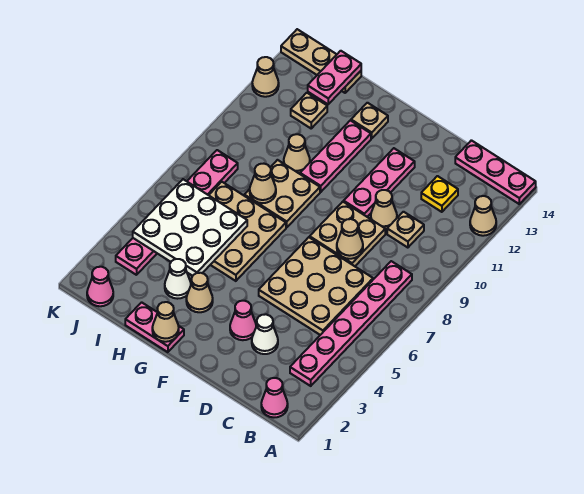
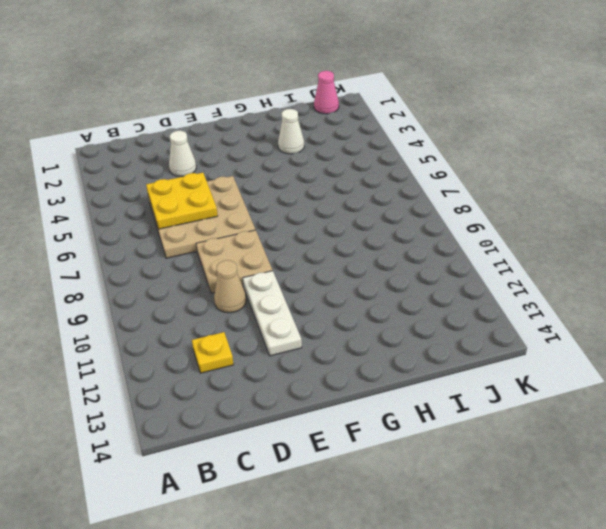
yellow 2x2 plate [146,173,218,229] -> none
white 1x3 plate [243,271,302,356] -> pink 1x3 plate [344,148,415,217]
none -> tan 1x1 cone [470,196,496,236]
none -> pink 1x3 plate [455,140,536,204]
none -> pink 1x1 cone [261,378,288,417]
none -> pink 1x6 plate [290,261,412,386]

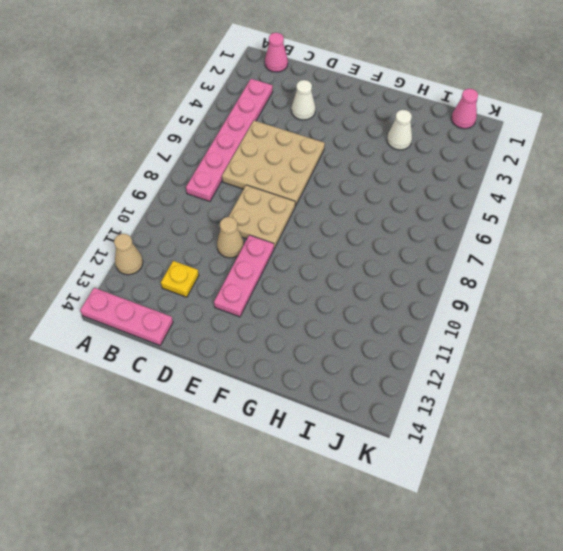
none -> tan 1x1 plate [387,212,424,248]
none -> pink 1x1 cone [230,301,256,340]
none -> pink 1x2 plate [125,302,184,352]
none -> tan 1x1 cone [186,273,213,312]

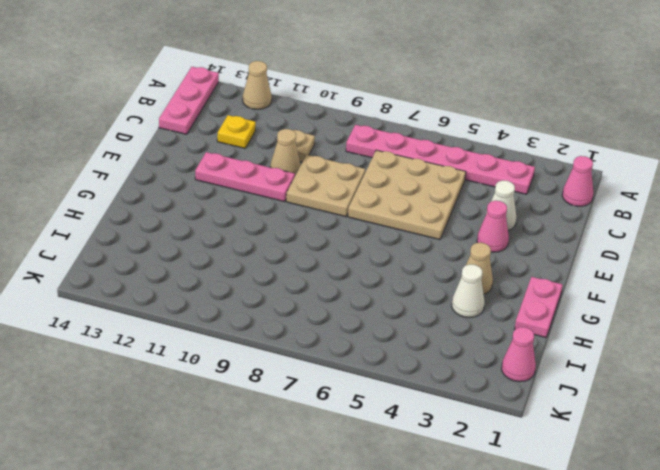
none -> tan 3x3 plate [209,182,286,281]
none -> tan 2x2 plate [244,160,320,227]
none -> pink 1x3 plate [300,120,371,192]
none -> tan 1x1 plate [351,103,388,138]

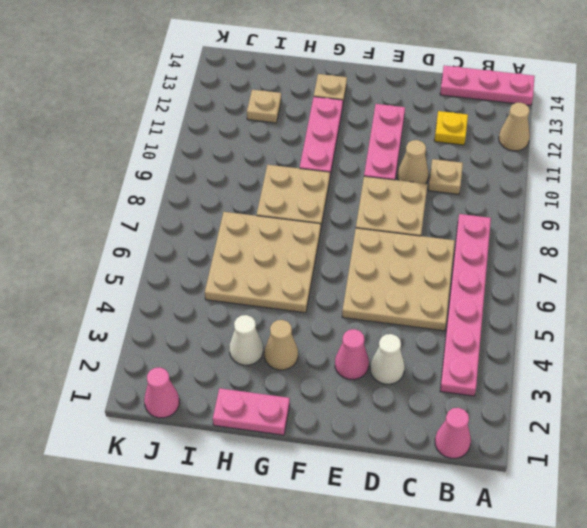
none -> tan 1x1 cone [284,134,310,174]
none -> tan 1x3 plate [281,29,361,93]
none -> pink 1x6 plate [116,150,238,275]
none -> tan 1x1 cone [252,57,279,97]

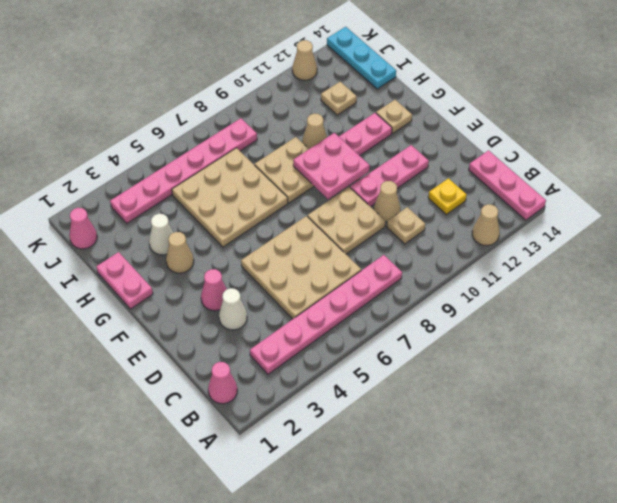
pink 2x2 plate [293,133,370,199] -> none
cyan 1x3 plate [327,27,396,89] -> tan 1x3 plate [281,29,361,93]
none -> tan 1x1 cone [337,219,363,259]
none -> tan 1x1 cone [152,302,179,342]
none -> white 3x3 plate [133,179,247,276]
none -> tan 1x1 cone [250,164,276,203]

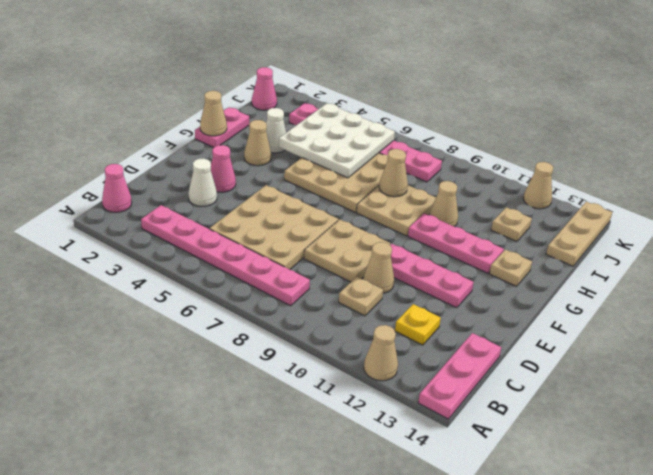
none -> tan 1x1 cone [337,219,363,259]
none -> pink 1x2 plate [308,51,361,104]

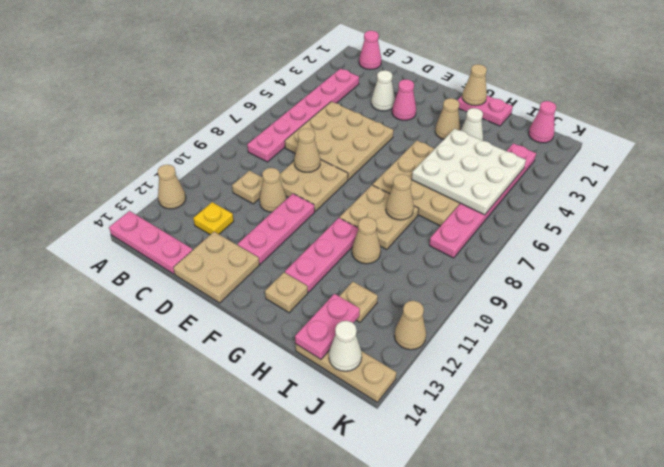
tan 2x2 plate [173,232,259,303] -> none
white 1x1 cone [329,321,362,371] -> none

